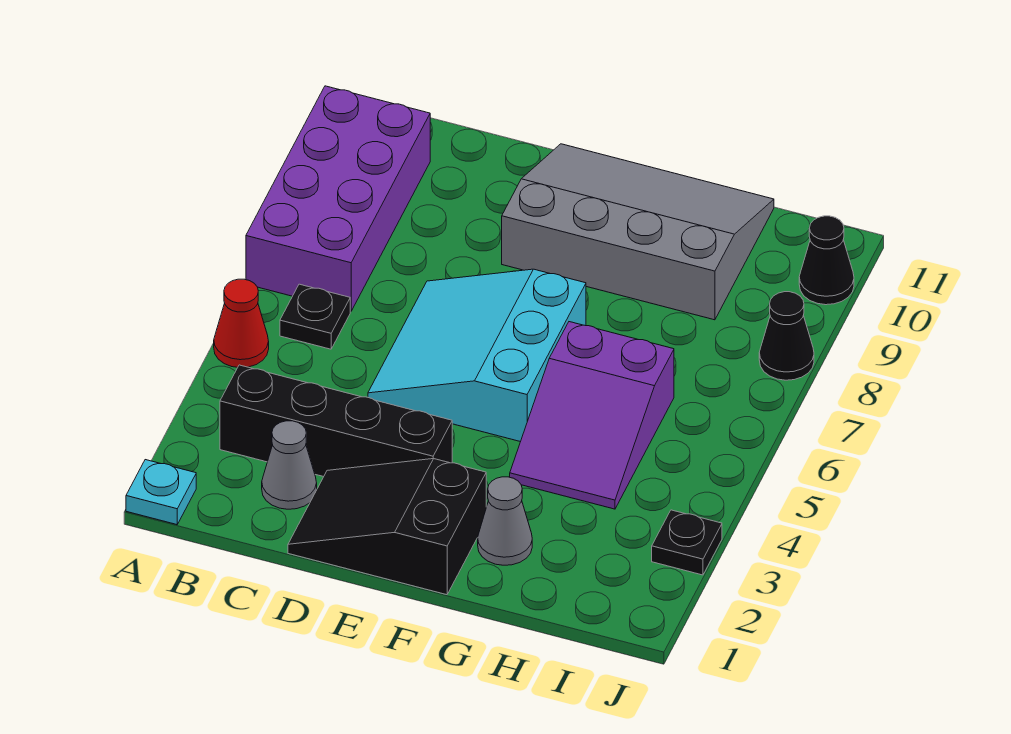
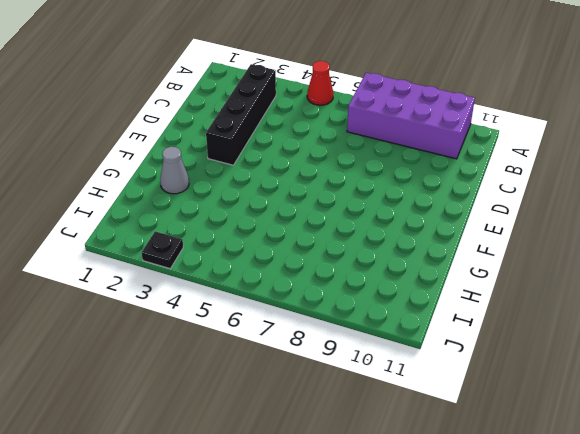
none -> cyan 1x1 plate [126,460,196,525]
none -> black 1x1 plate [280,284,350,349]
none -> grey 1x1 cone [262,421,317,509]

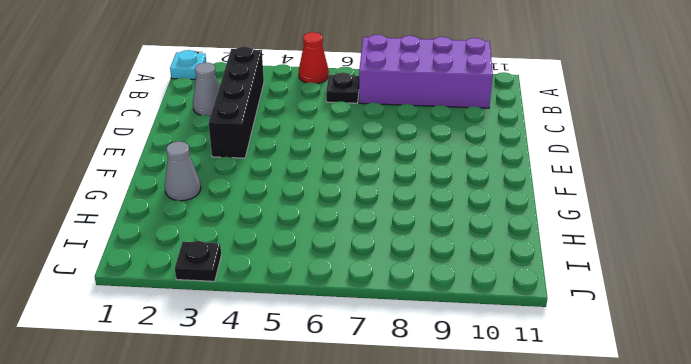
none -> black 2x3 slope [288,459,486,595]
none -> cyan 3x3 slope [368,269,586,442]
none -> grey 3x4 slope [502,144,774,320]

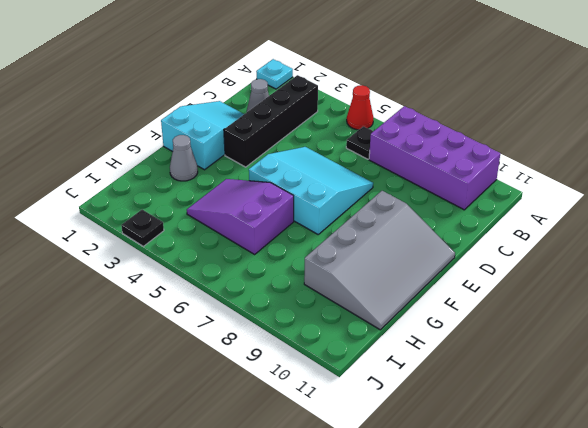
cyan 2x3 slope [161,101,244,170] -> black 2x3 slope [288,459,486,595]
none -> black 1x1 cone [759,292,814,380]
none -> black 1x1 cone [799,216,854,305]

